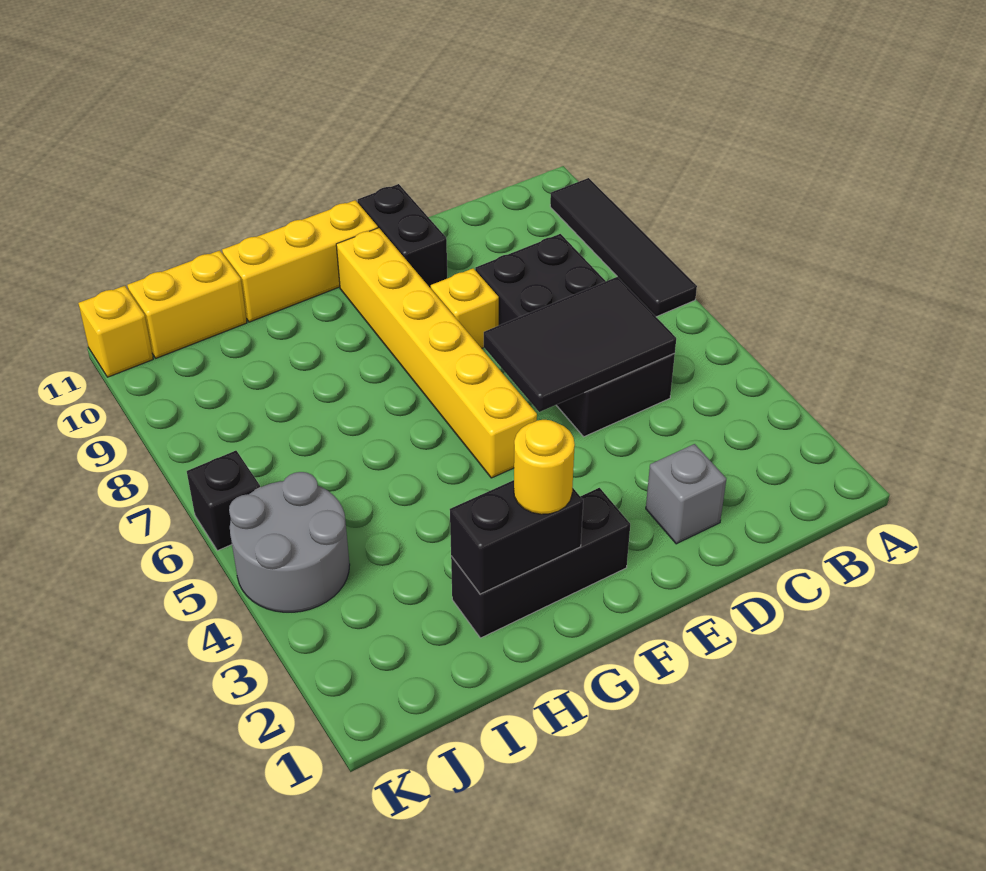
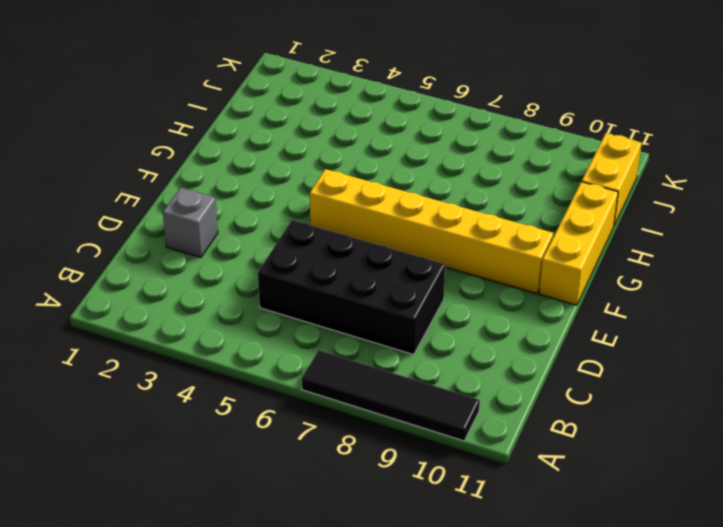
none -> yellow 1x1 brick [431,268,499,348]
none -> black 1x2 brick [358,184,447,288]
none -> black 1x3 brick [451,488,630,638]

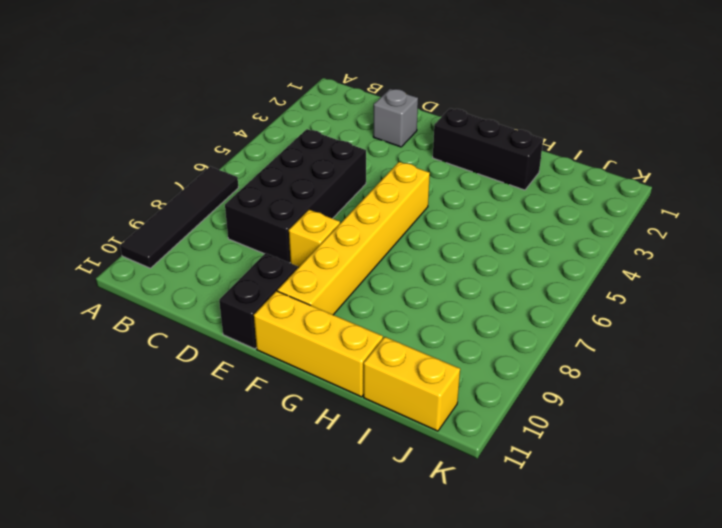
none -> grey 2x2 round brick [229,472,350,612]
none -> black 1x1 brick [187,451,260,551]
none -> yellow 1x1 brick [78,286,153,377]

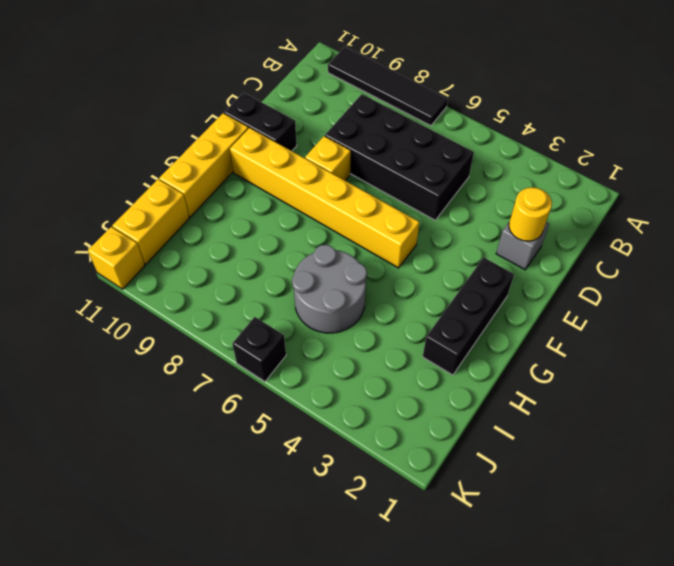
yellow 1x1 round brick [509,187,552,241] -> yellow 1x1 round brick moved to [514,420,575,514]
grey 2x2 round brick [292,245,367,333] -> grey 2x2 round brick moved to [229,472,350,612]
none -> black 2x3 tile [484,277,676,412]
none -> black 1x2 brick [450,480,583,594]

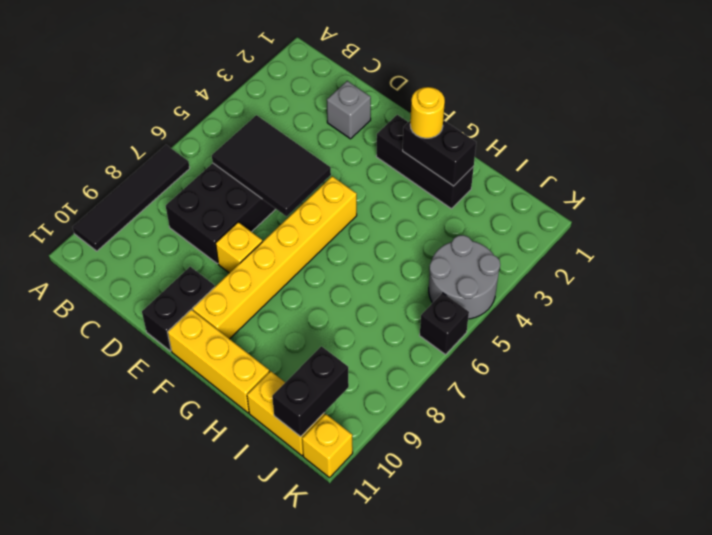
black 1x2 brick [272,346,349,437] -> none

